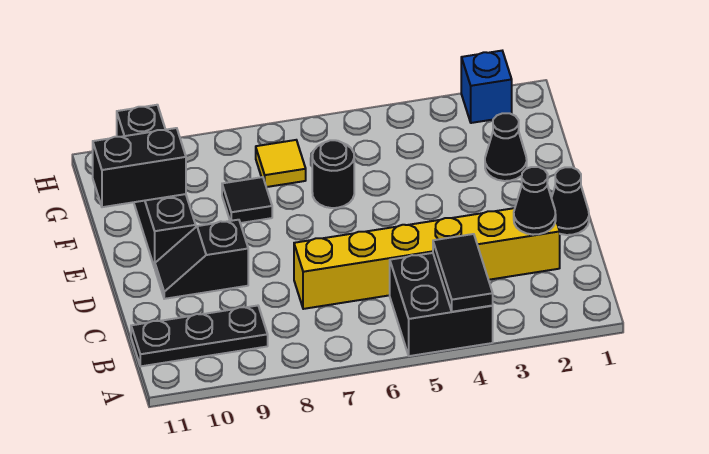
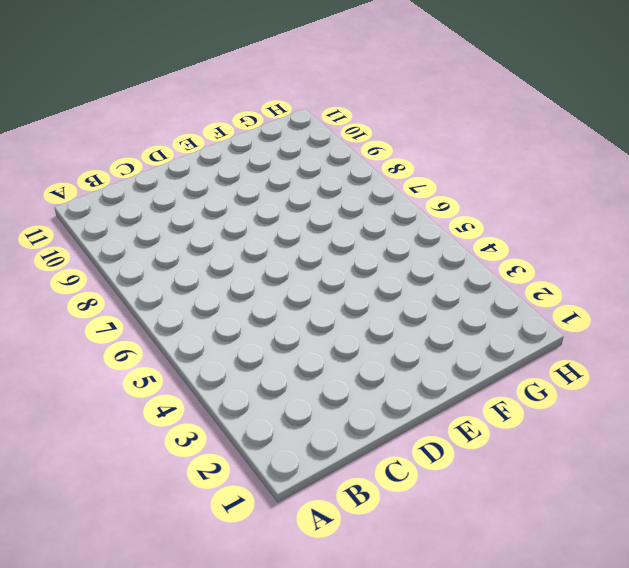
none -> black 2x2 brick [390,253,493,356]
none -> black 1x3 plate [131,306,268,366]
none -> yellow 1x6 brick [294,208,560,309]

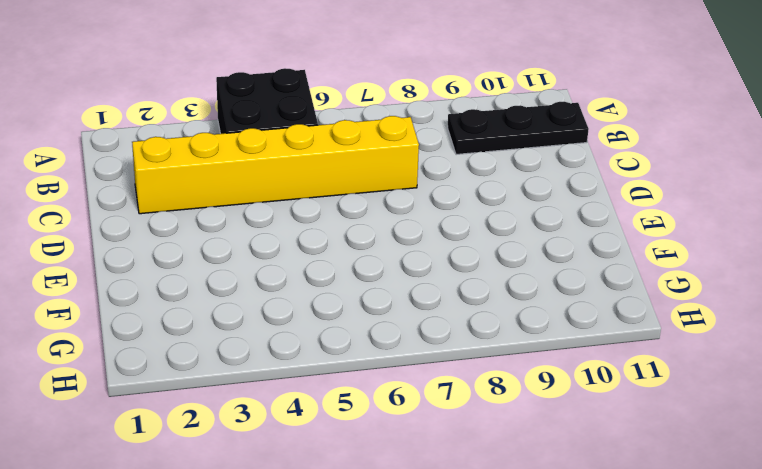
none -> black 1x1 cone [551,167,589,235]
none -> black 1x2 slope [155,220,248,299]
none -> black 1x4 brick [117,105,196,268]

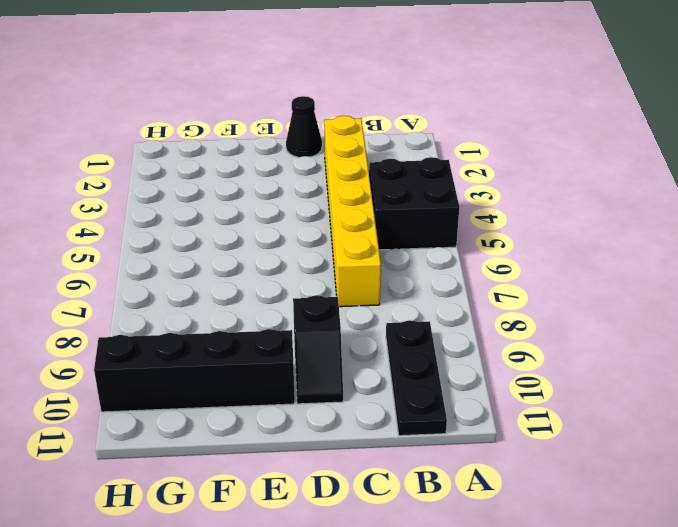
none -> black 1x1 cone [485,113,527,181]
none -> black 1x1 round brick [312,140,354,208]
none -> black 1x1 tile [222,177,272,223]

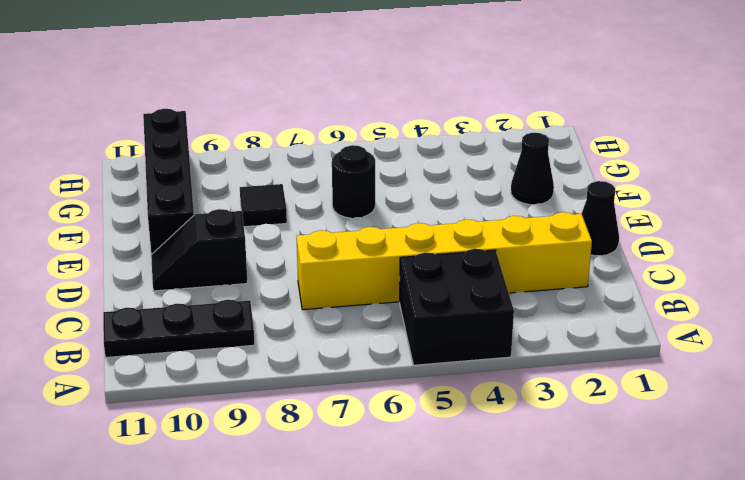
none -> yellow 1x1 tile [256,140,306,187]
none -> blue 1x1 brick [461,51,512,123]
none -> black 1x2 tile [433,234,493,312]

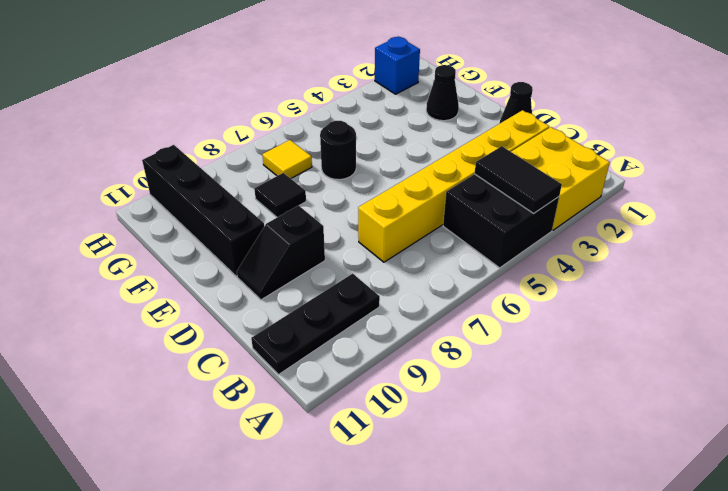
yellow 2x2 brick [511,127,610,230] -> none
none -> black 1x1 cone [514,167,556,235]
none -> black 1x2 brick [93,128,186,207]

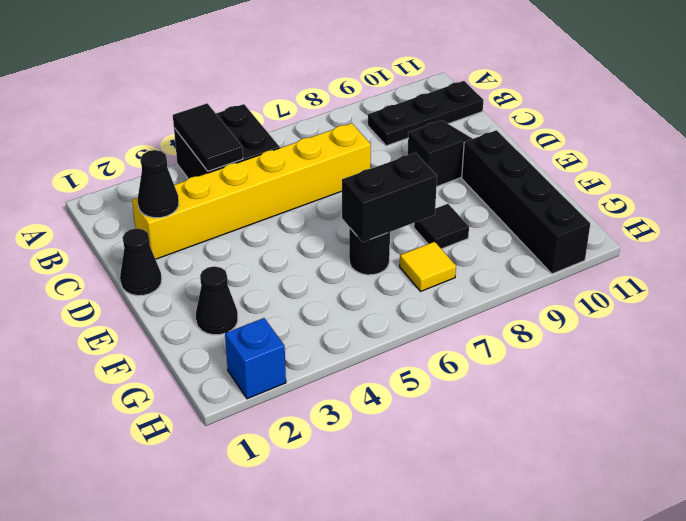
black 1x2 brick [342,153,437,242] -> black 1x2 brick moved to [93,128,186,207]

